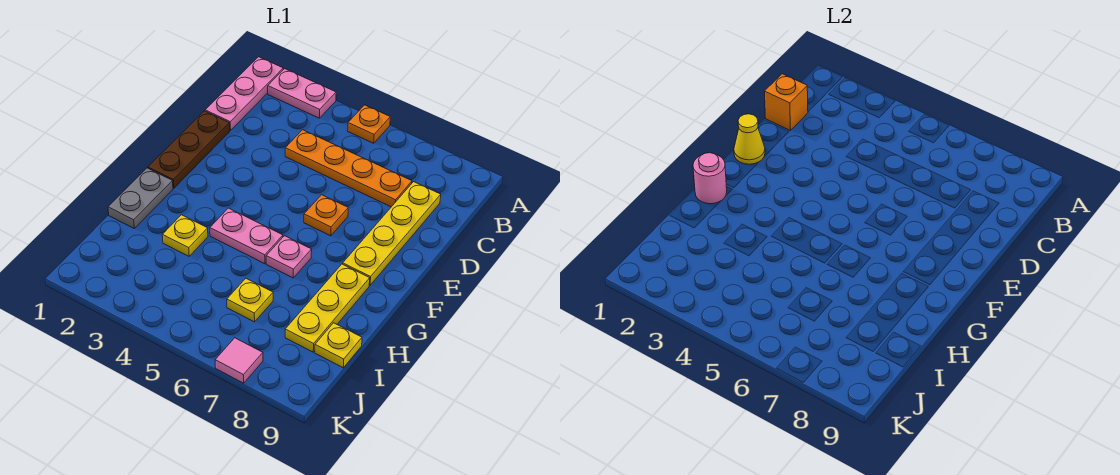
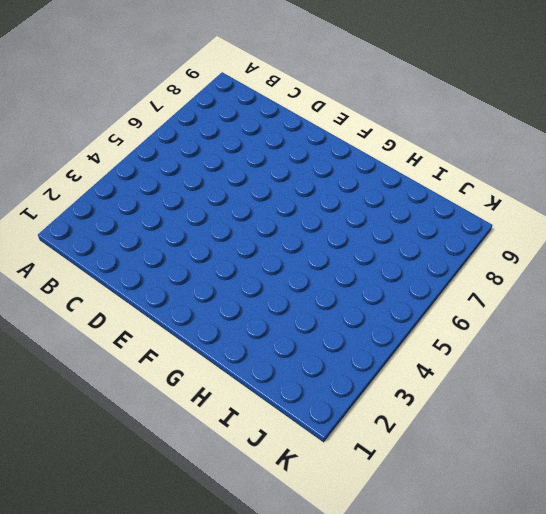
none -> pink 1x3 plate [205,57,283,131]
none -> pink 1x2 plate [268,69,336,118]
none -> orange 1x1 plate [348,105,390,143]

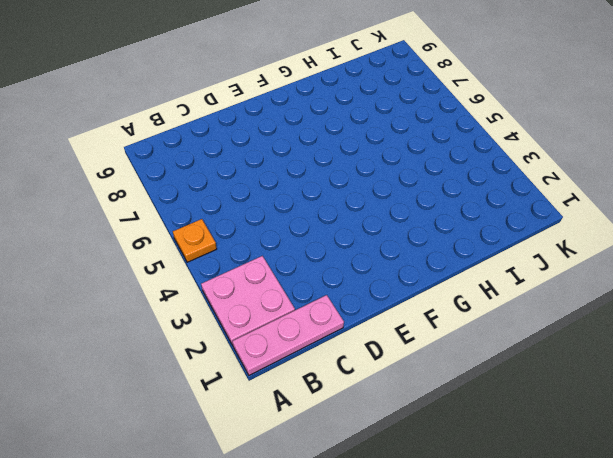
pink 2x2 plate [201,256,295,345] -> pink 1x2 plate [268,69,336,118]
none -> orange 1x4 plate [285,130,412,207]
none -> yellow 1x4 plate [343,182,441,285]
none -> brown 1x3 plate [148,111,230,188]

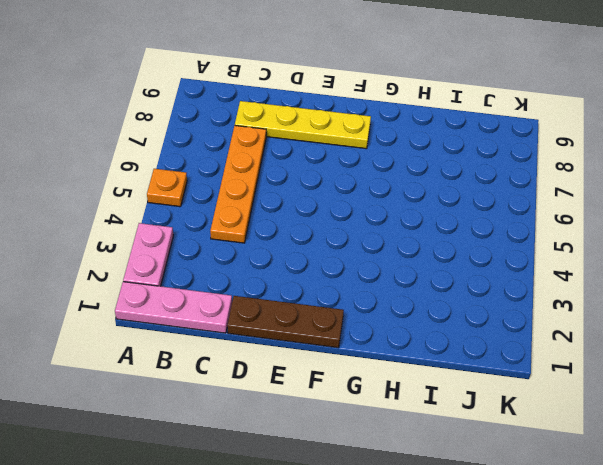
none -> orange 1x1 plate [304,195,348,236]
none -> grey 1x2 plate [108,168,173,228]
none -> pink 1x2 plate [210,208,283,264]

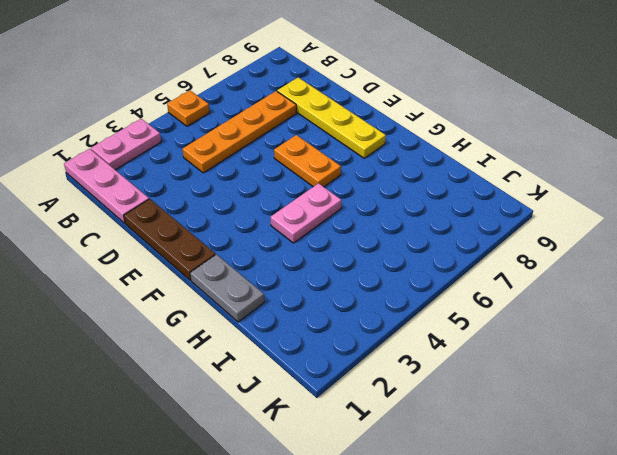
orange 1x2 plate [274,135,341,187] -> orange 1x1 plate [304,195,348,236]
none -> pink 1x1 plate [266,236,312,278]
none -> yellow 1x3 plate [285,264,370,352]
none -> yellow 1x1 plate [162,215,208,256]

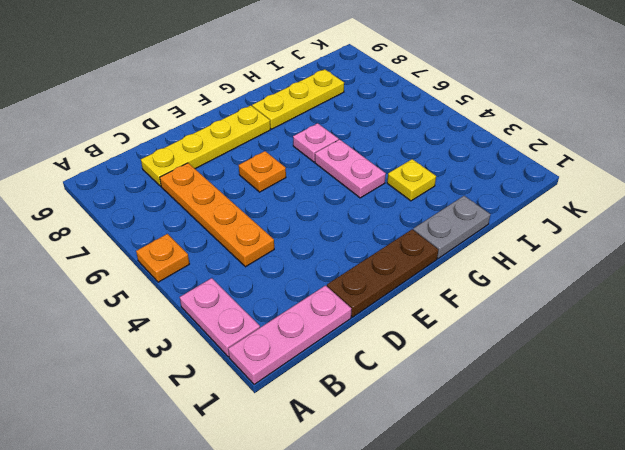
none -> yellow 1x1 plate [227,279,273,322]
none -> yellow 1x1 plate [315,323,362,368]
none -> pink 1x1 tile [215,338,263,383]

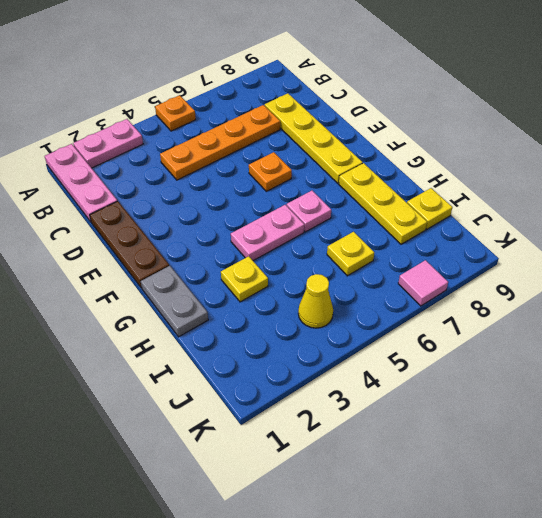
yellow 1x1 cone [298,274,333,328] -> yellow 1x1 cone moved to [734,114,765,164]
none -> orange 1x1 brick [764,74,808,131]
none -> pink 1x1 round brick [693,153,727,204]

